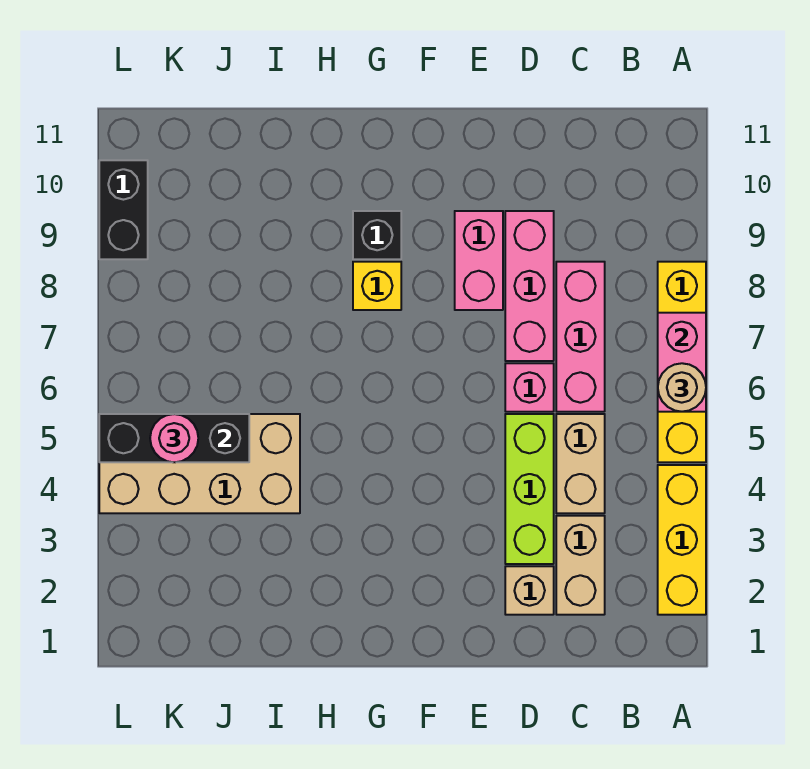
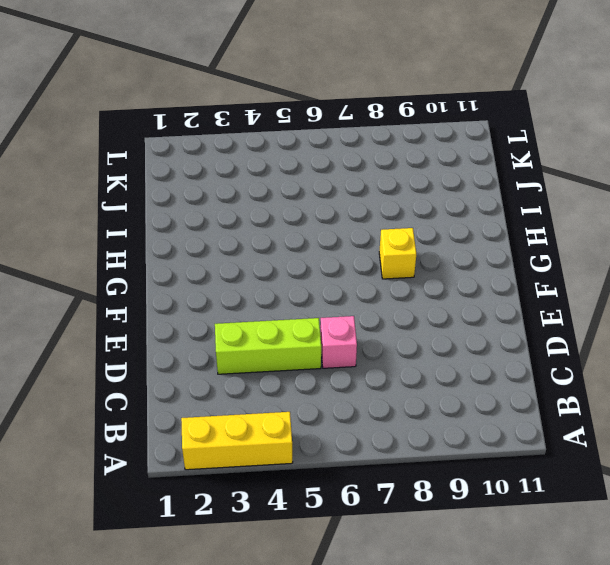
none -> yellow 1x4 brick [658,262,706,462]
none -> tan 1x2 brick [556,516,605,615]
none -> tan 1x2 brick [556,414,605,513]

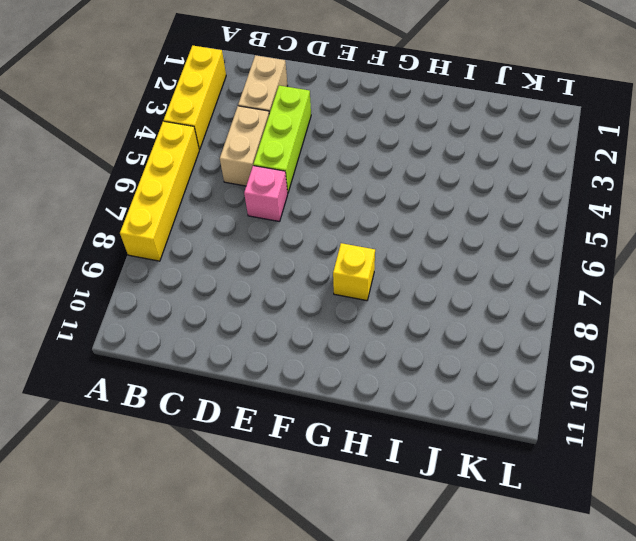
none -> pink 1x3 brick [556,262,605,412]
none -> tan 1x1 brick [505,566,554,615]
none -> pink 1x3 brick [505,211,554,361]

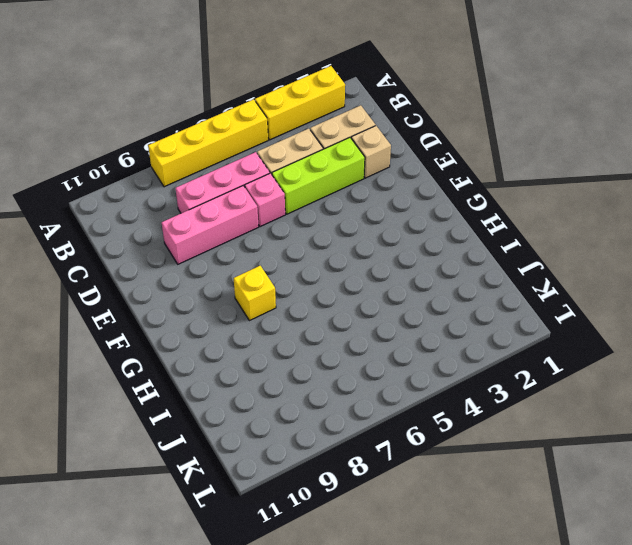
none -> pink 1x2 brick [455,211,503,310]
none -> black 1x1 brick [353,211,401,259]
none -> tan 2x4 brick [99,414,300,513]

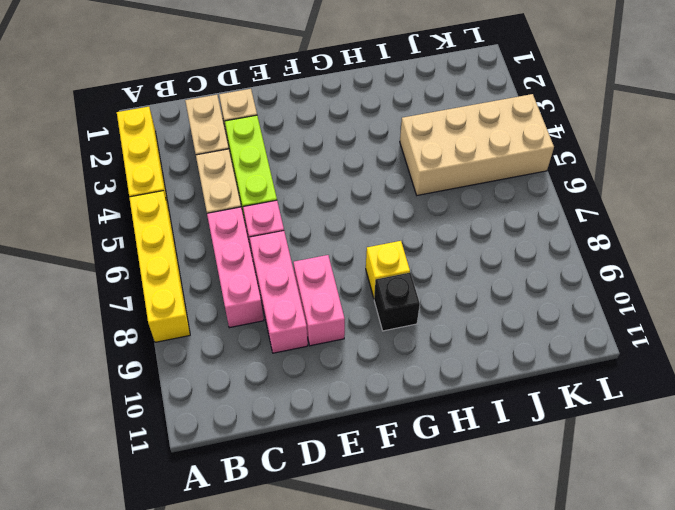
none -> black 1x2 brick [99,160,148,259]
none -> pink 1x2 brick [658,313,706,412]
none -> black 1x3 brick [99,414,249,462]

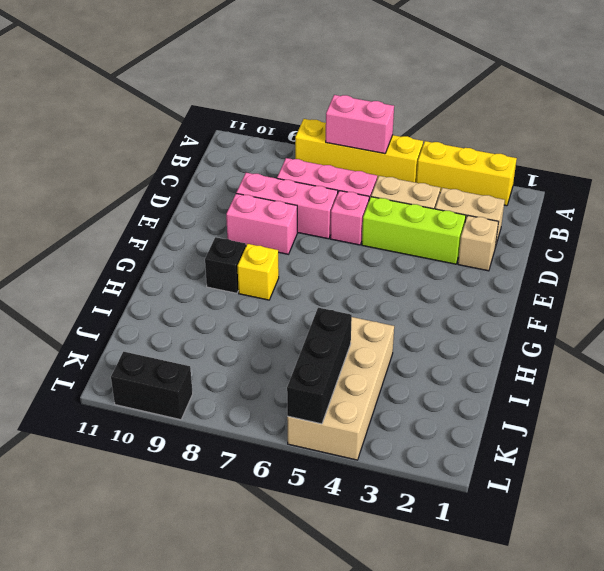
none -> tan 1x1 round brick [658,363,706,412]
none -> pink 1x1 round brick [150,414,198,462]

